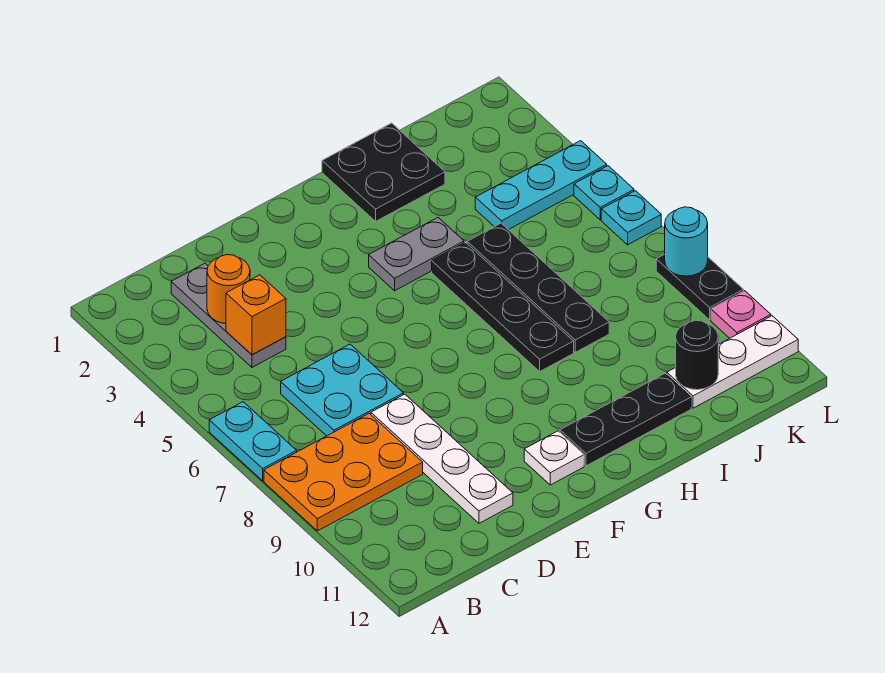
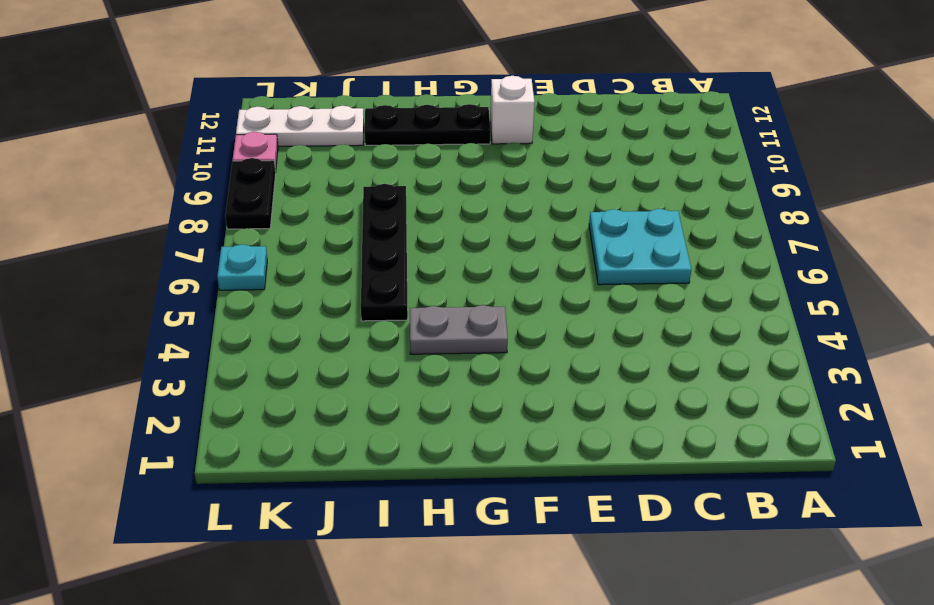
white 1x1 brick [490,76,535,144] -> white 1x1 plate [524,431,584,485]
none -> cyan 1x2 plate [209,402,297,481]
none -> orange 2x3 plate [264,413,423,531]
none -> grey 1x3 plate [171,263,286,367]

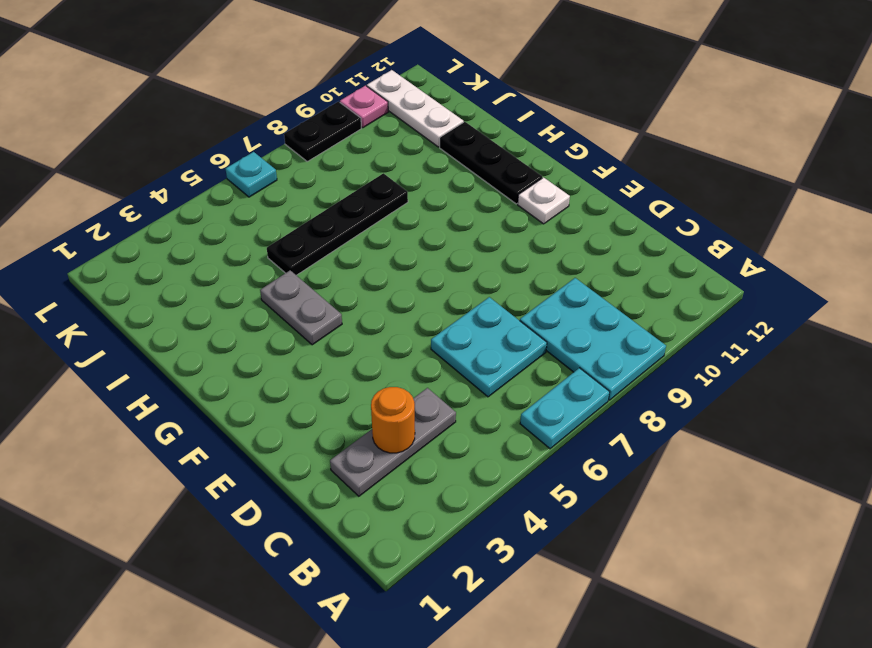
cyan 2x3 plate [520,278,666,400] -> orange 2x3 plate [264,413,423,531]
none -> white 1x4 plate [371,394,513,523]
none -> black 2x2 plate [322,123,445,221]
none -> black 1x4 plate [432,242,574,371]

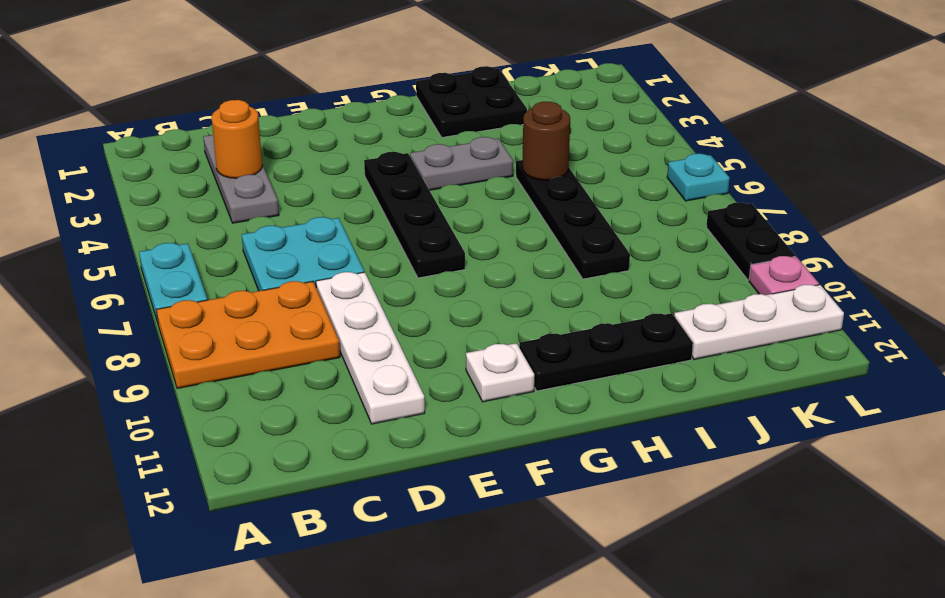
black 1x4 plate [364,152,465,278] -> black 1x4 plate moved to [432,242,574,371]
brown 1x1 round brick [522,102,570,180] -> none
none -> cyan 1x3 plate [475,141,607,230]
none -> cyan 1x1 plate [574,166,634,220]
none -> orange 1x1 brick [226,275,286,355]

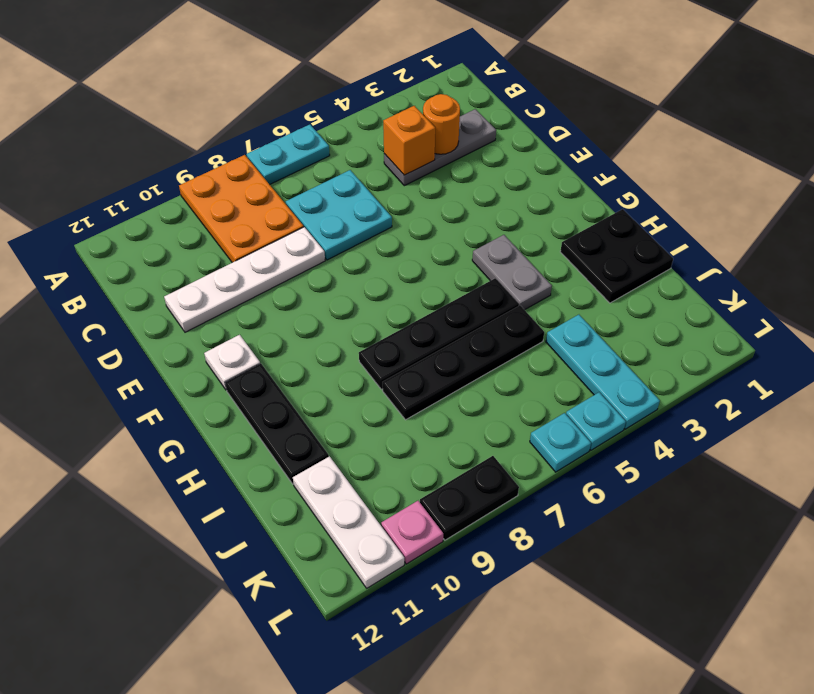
none -> black 1x1 round brick [676,320,718,390]
none -> cyan 1x1 round brick [665,207,708,276]

